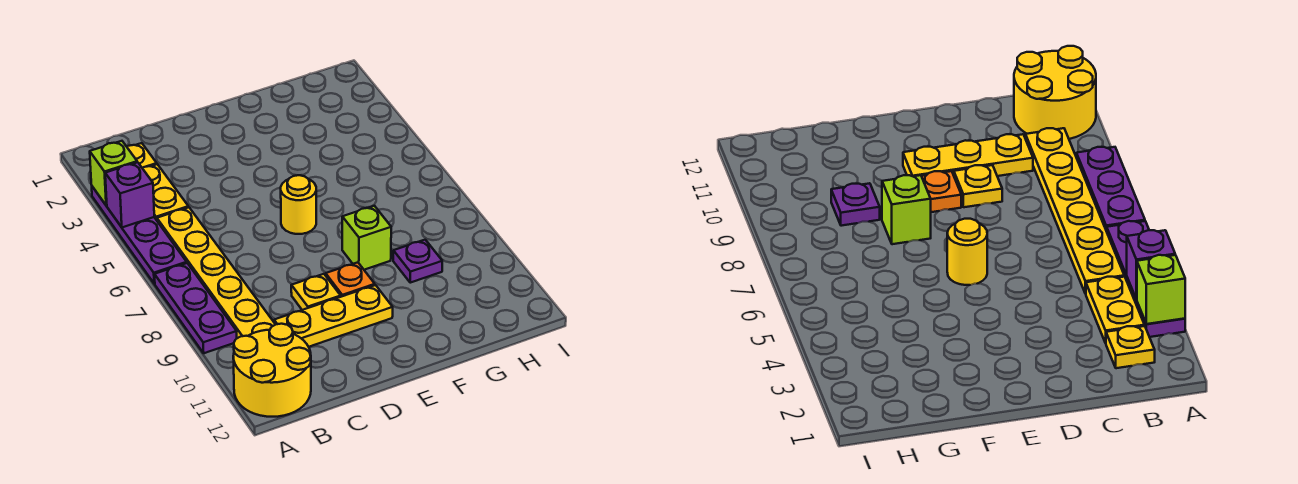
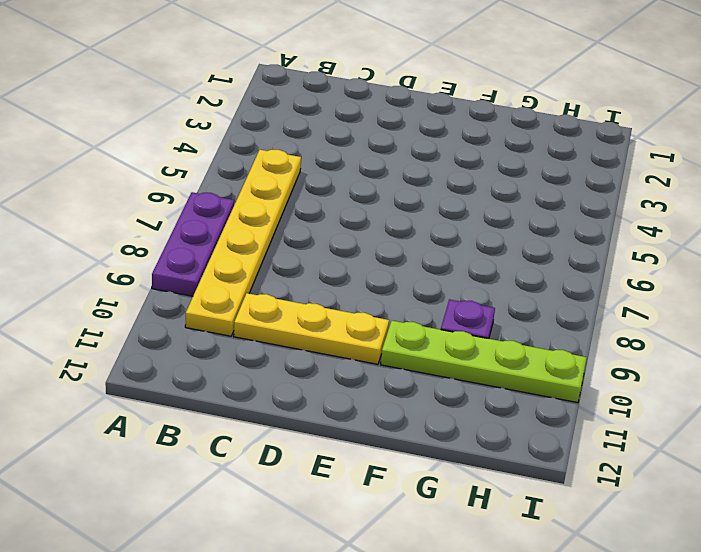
lime 1x4 plate [381,321,587,403] -> none
none -> purple 1x4 plate [92,187,187,284]
none -> yellow 2x2 round brick [233,324,311,417]
none -> yellow 1x1 plate [127,143,157,168]

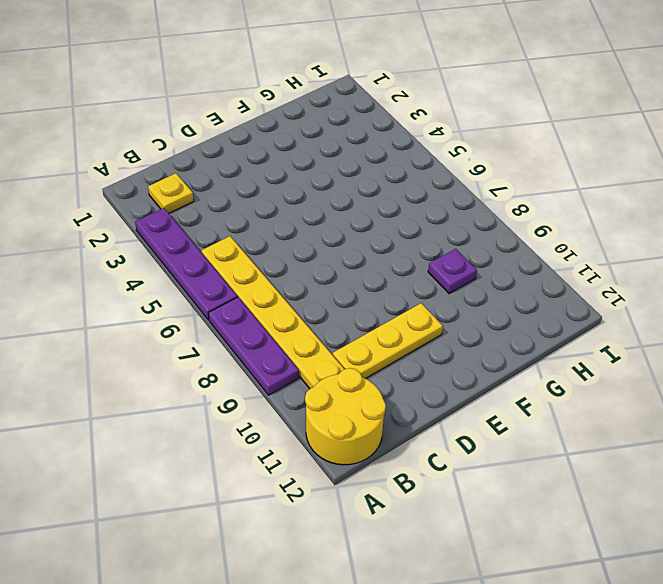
none -> yellow 1x2 plate [143,164,188,220]
none -> yellow 1x1 plate [291,274,341,310]
none -> yellow 1x1 round brick [281,175,316,234]

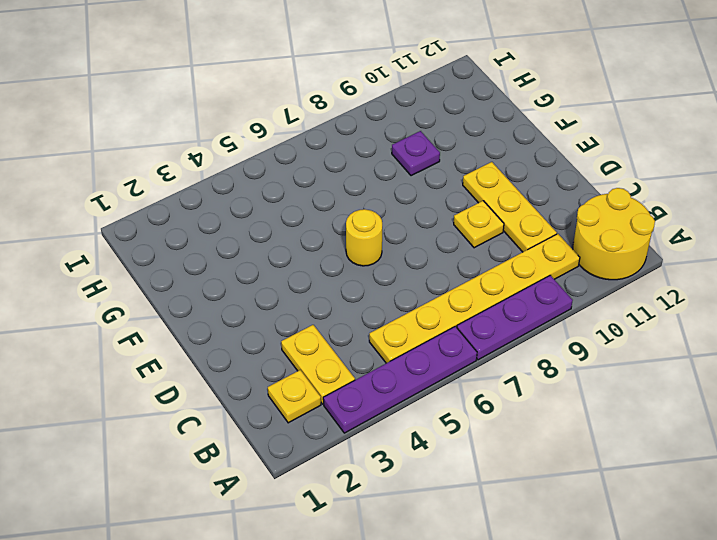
yellow 1x2 plate [281,325,355,404] -> yellow 1x2 plate turned to [143,164,188,220]
none -> orange 1x1 plate [326,262,375,297]
none -> lime 1x1 brick [342,206,391,270]
none -> lime 1x1 brick [90,141,137,206]

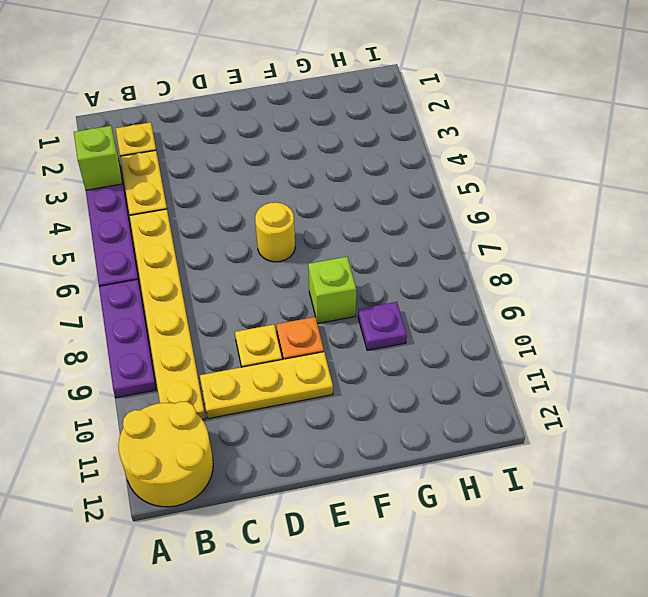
none -> purple 1x1 brick [105,162,154,227]

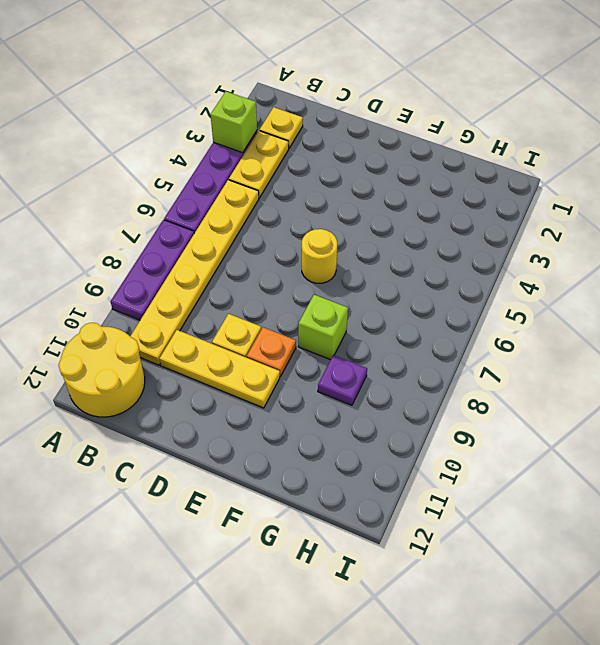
none -> purple 1x1 brick [105,162,154,227]

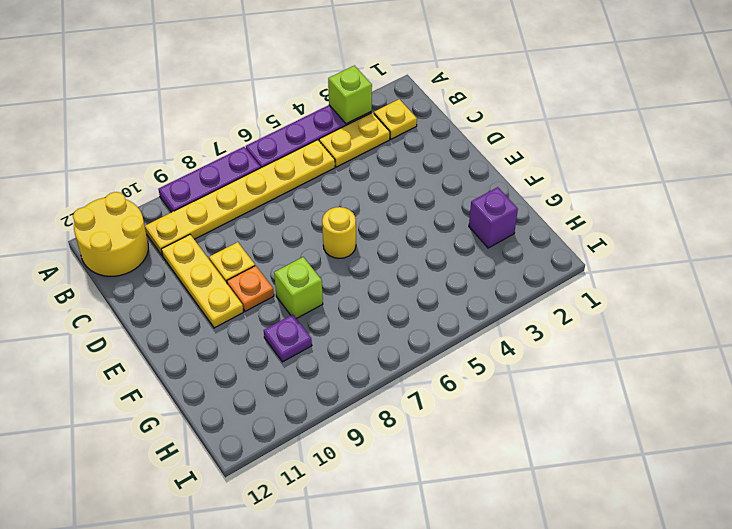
purple 1x1 brick [469,187,518,248] -> purple 1x1 brick moved to [105,162,154,227]

